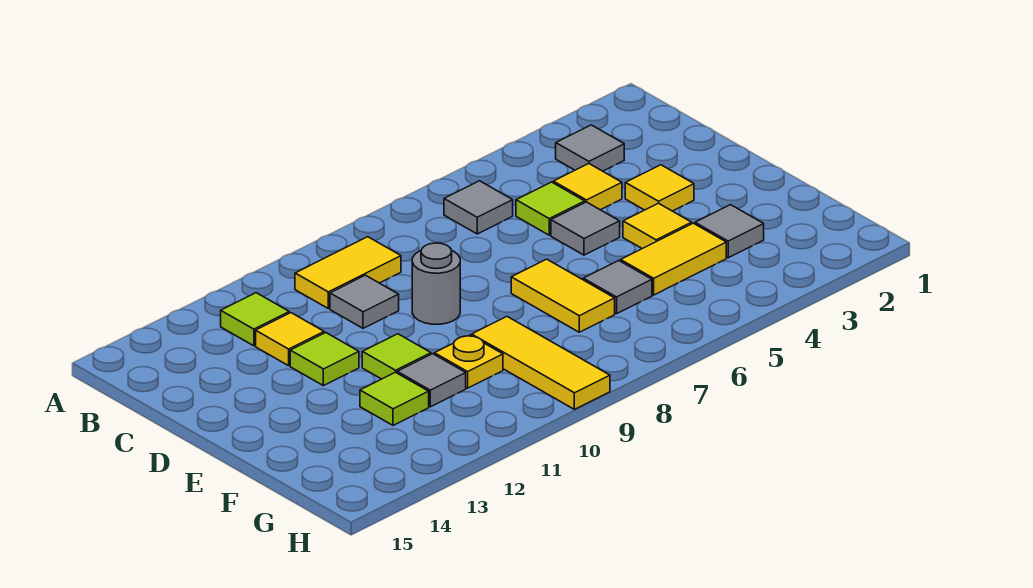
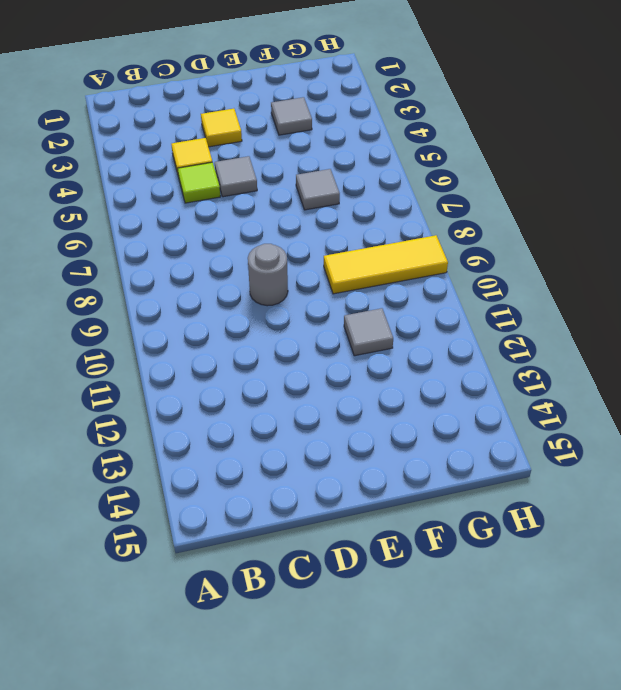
none -> grey 1x1 tile [556,125,624,171]
none -> grey 1x1 tile [444,181,513,234]
none -> yellow 1x2 tile [295,237,401,308]

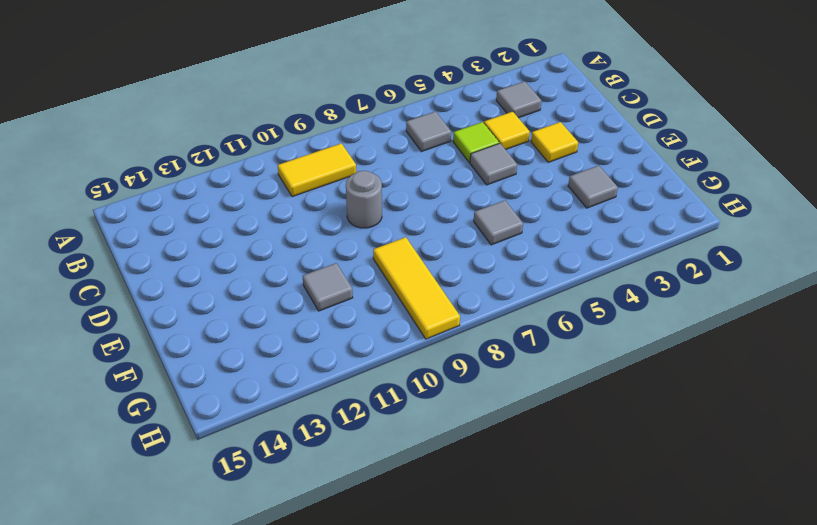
none -> lime 1x1 tile [221,293,289,346]
none -> grey 1x1 tile [330,275,399,328]
none -> yellow 1x1 tile [256,313,324,366]

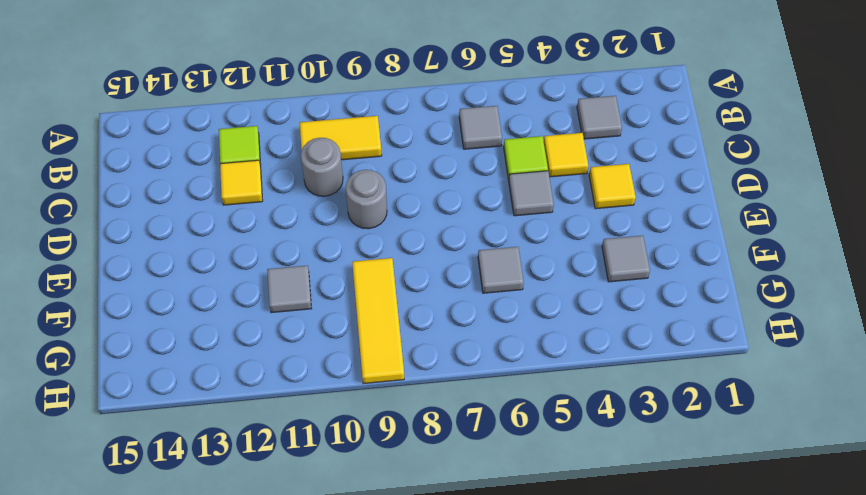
grey 1x1 round brick [301,138,343,196] -> grey 1x1 tile [330,275,399,328]
none -> lime 1x1 tile [290,333,359,386]
none -> yellow 1x1 tile [623,203,692,249]
none -> yellow 1x2 tile [511,259,615,332]

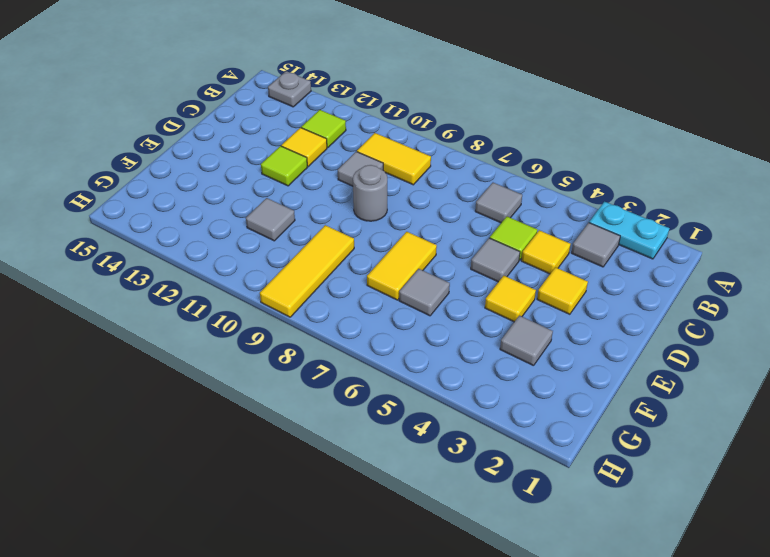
cyan 1x2 plate [589,202,669,259] -> none
grey 1x1 plate [268,71,311,107] -> none
none -> lime 1x1 tile [362,334,431,379]
none -> yellow 1x2 tile [621,223,726,295]
none -> yellow 1x1 plate [434,335,503,388]

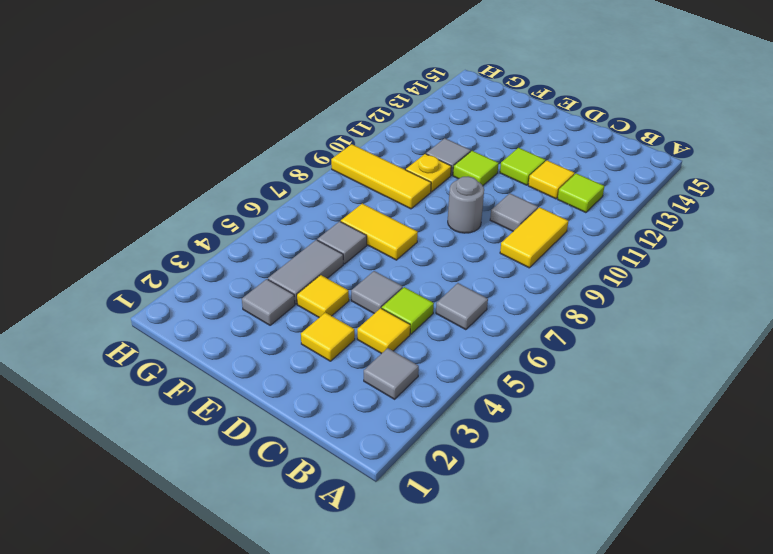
grey 1x2 tile [268,240,343,304] -> yellow 1x2 tile [621,223,726,295]
none -> lime 1x1 tile [360,372,429,425]

